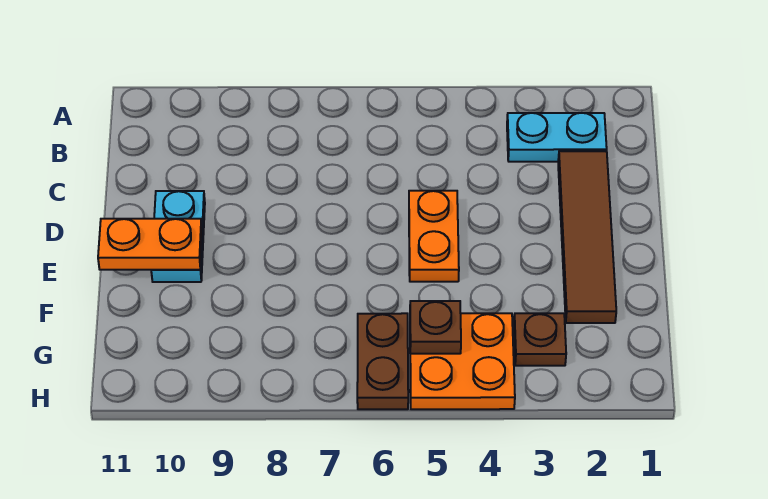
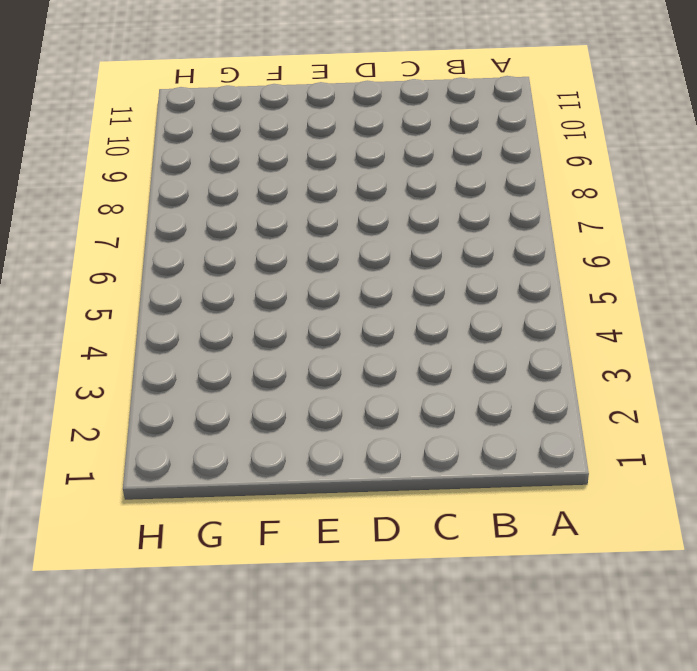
none -> cyan 1x2 plate [507,113,607,162]
none -> brown 1x4 tile [558,151,616,323]

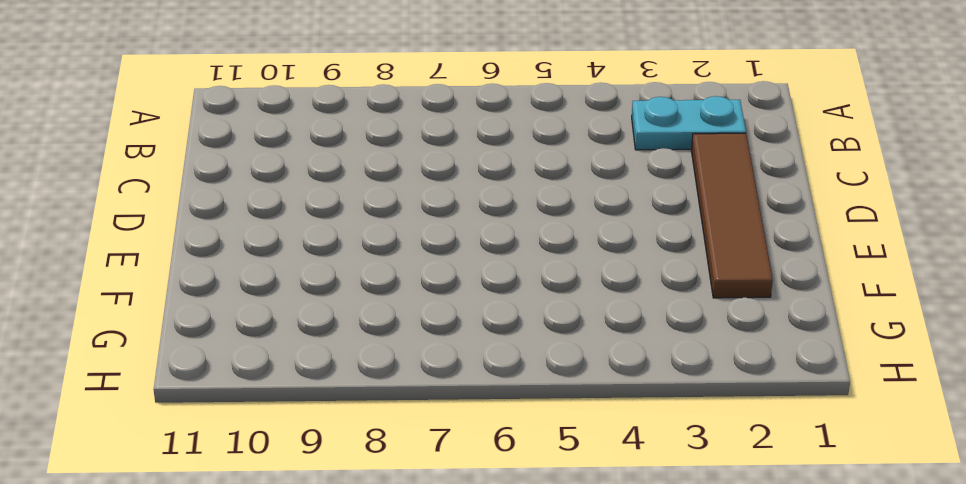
none -> orange 1x2 plate [409,191,459,282]
none -> cyan 1x2 plate [151,191,205,282]

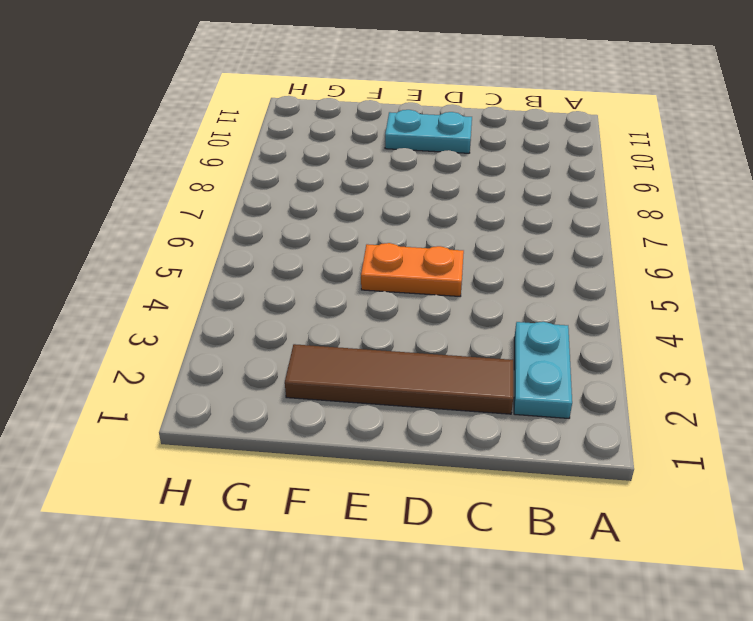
none -> brown 1x1 plate [514,313,566,366]
none -> orange 2x2 plate [410,313,515,409]

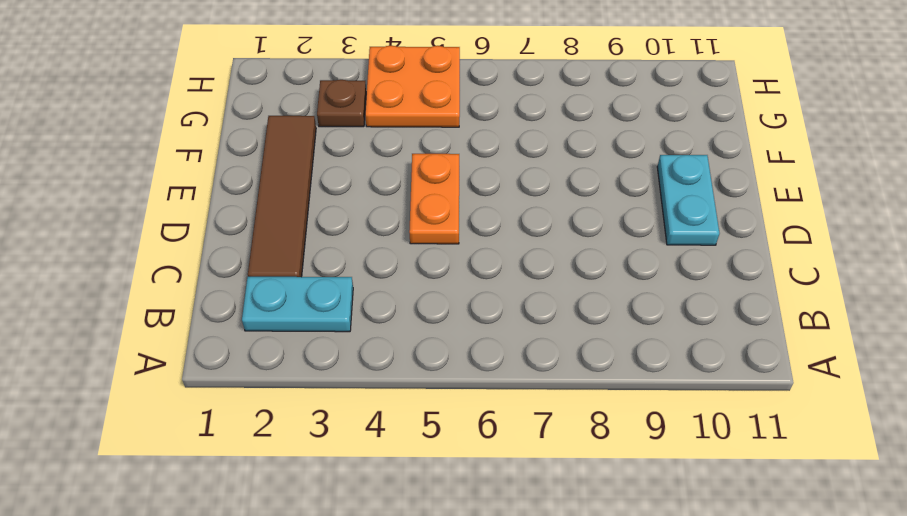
none -> brown 1x2 plate [357,313,408,409]
none -> orange 1x2 plate [98,219,202,270]

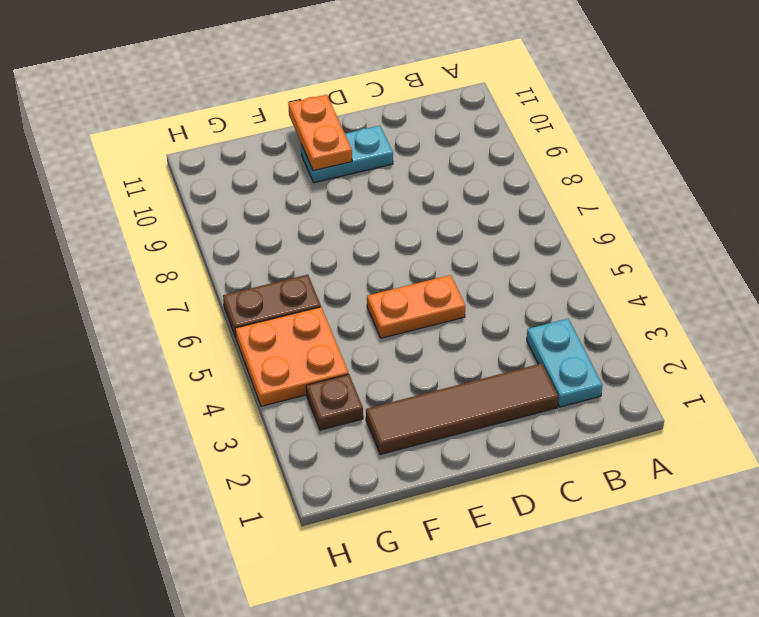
none -> brown 1x1 plate [410,301,461,354]

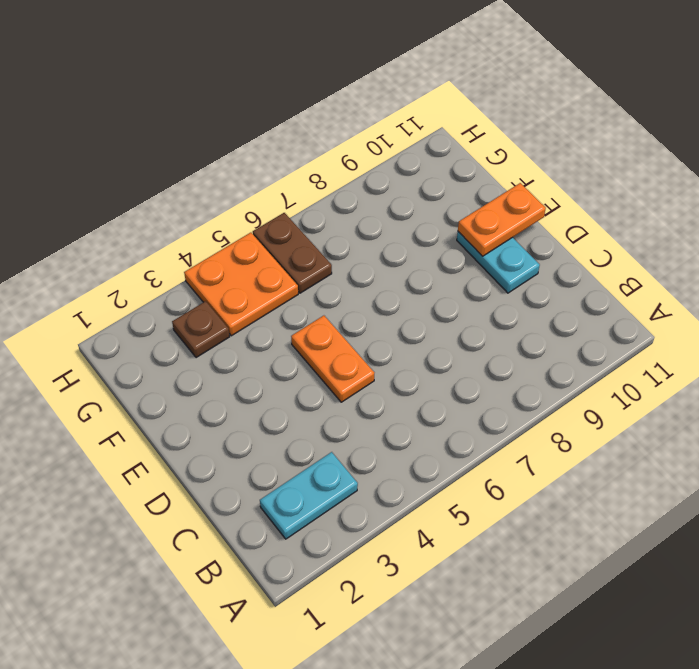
none -> brown 1x4 tile [558,151,616,323]
none -> brown 1x1 plate [410,301,461,354]

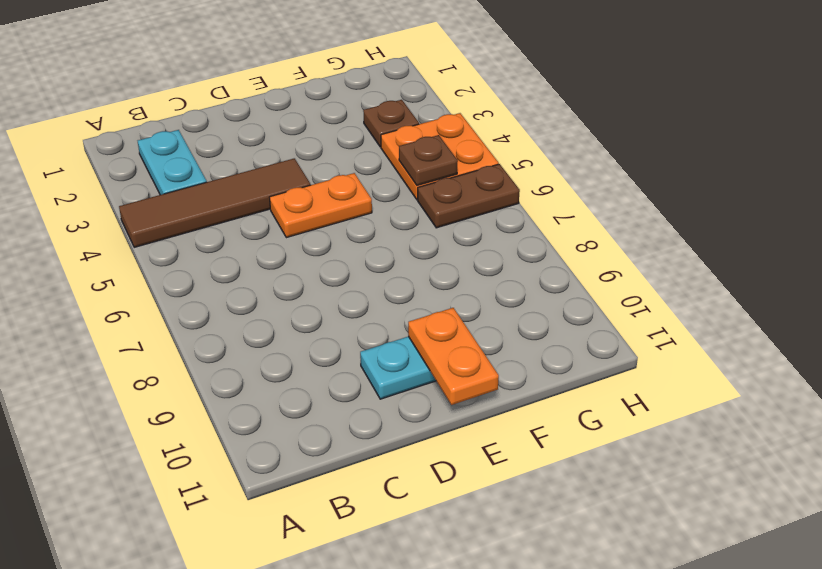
brown 1x4 tile [119,158,311,247] -> brown 1x4 tile moved to [558,151,616,323]

